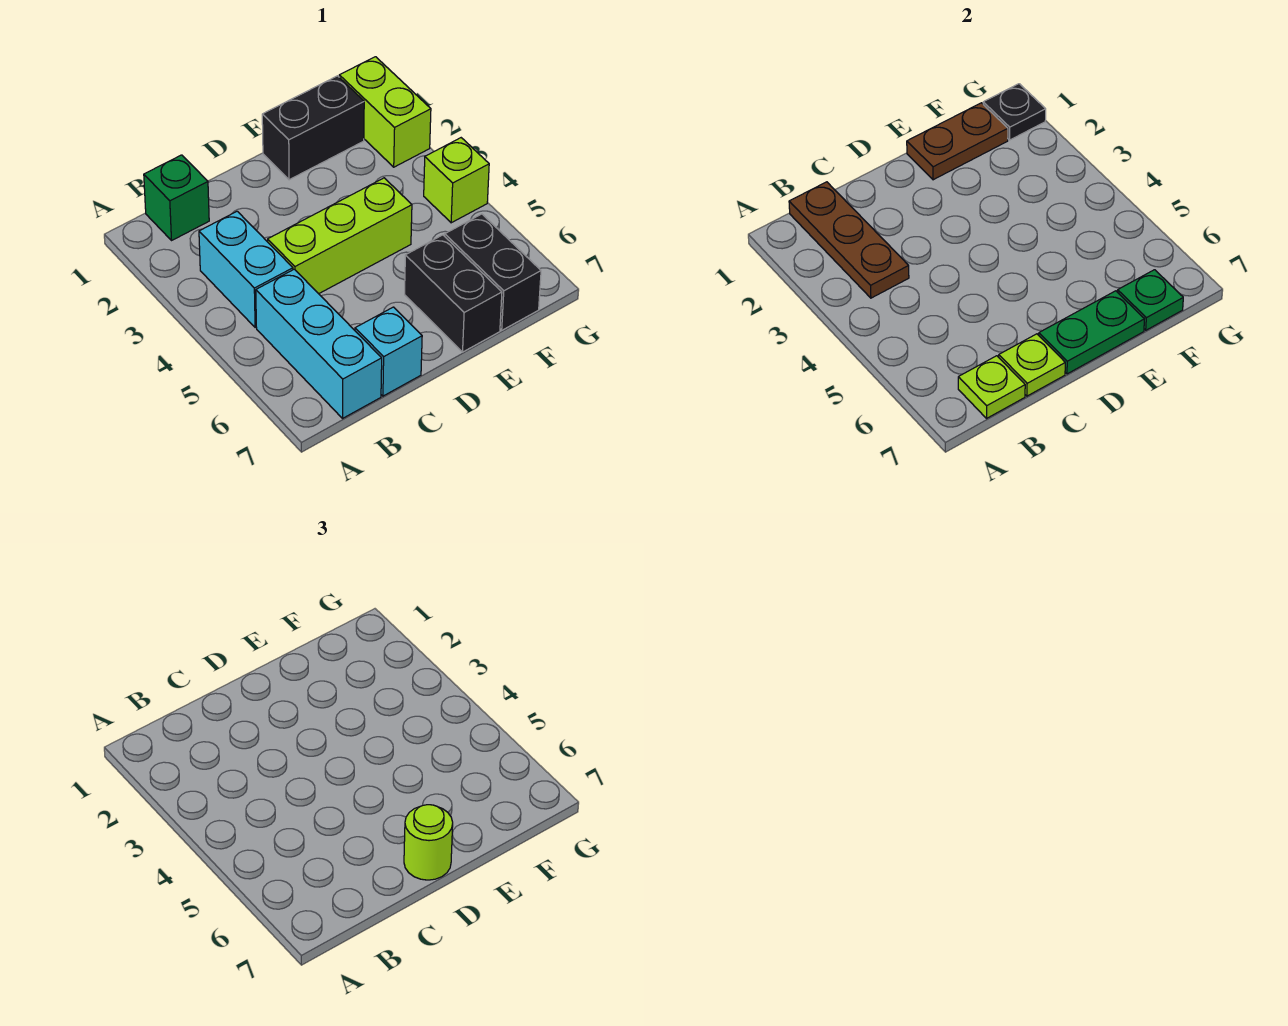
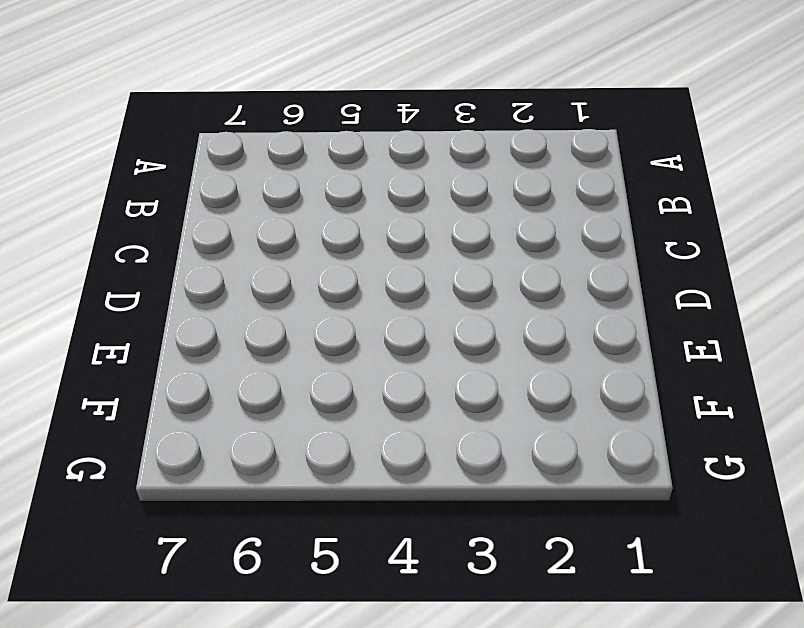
none -> green 1x1 brick [144,155,209,240]
none -> cyan 1x2 brick [199,211,293,328]
none -> cyan 1x3 brick [256,269,382,418]

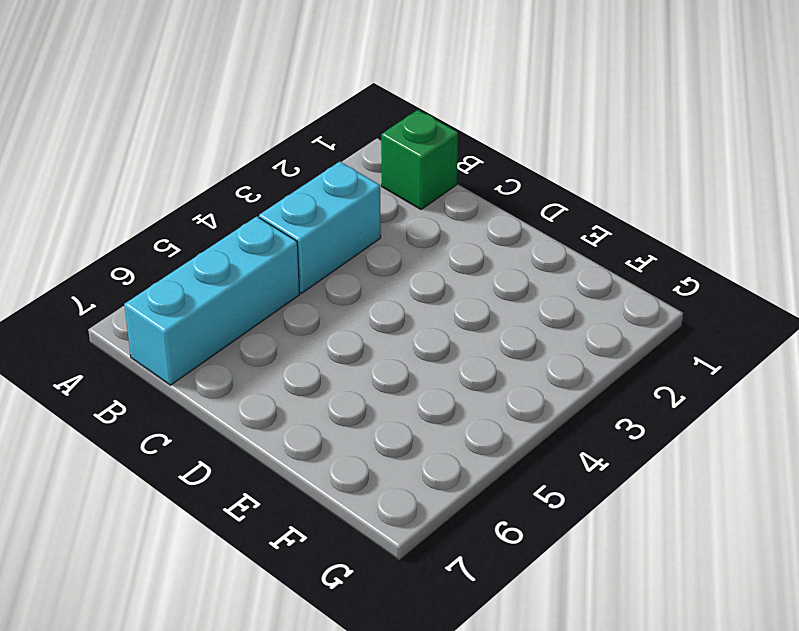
none -> lime 1x3 brick [268,178,412,294]
none -> cyan 1x1 brick [355,307,422,396]
none -> black 1x2 brick [262,76,364,180]

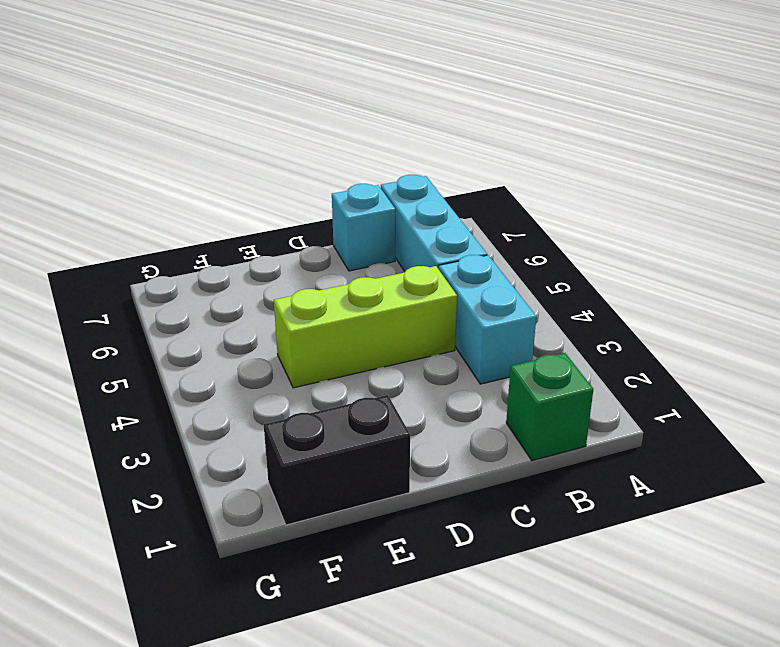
none -> black 1x2 brick [405,235,502,352]
none -> black 1x2 brick [445,214,541,330]
none -> lime 1x2 brick [339,57,431,167]

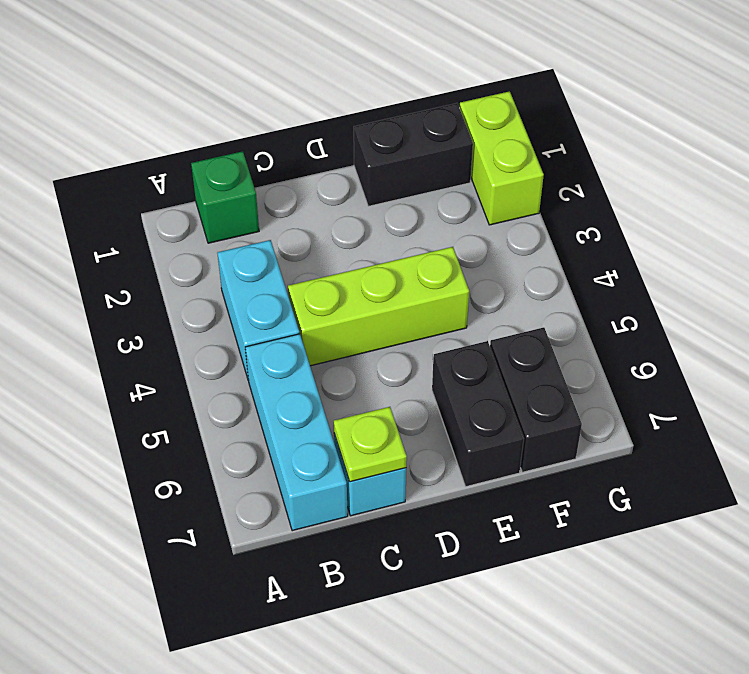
none -> lime 1x1 brick [424,138,489,223]
none -> brown 1x3 plate [789,182,909,298]
none -> lime 1x1 plate [958,356,1025,418]

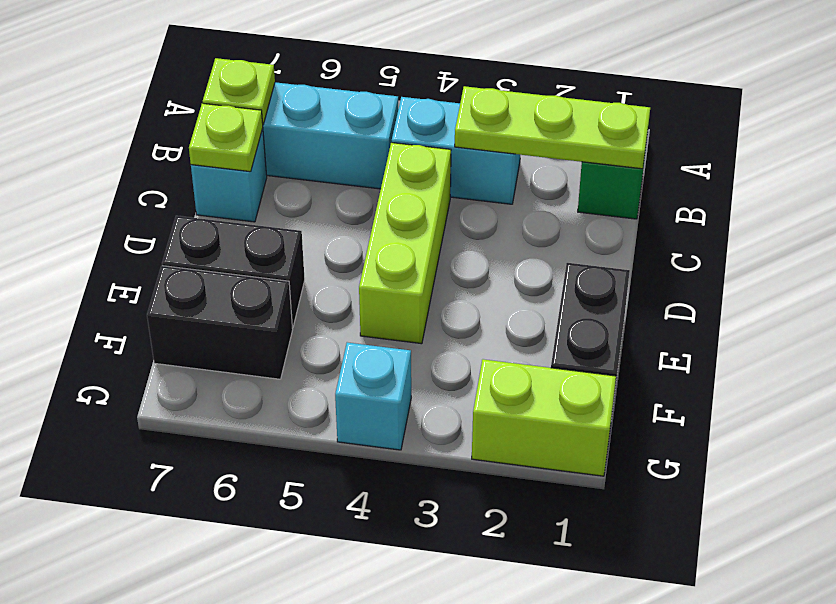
lime 1x3 plate [455,86,650,169] -> brown 1x3 plate [789,182,909,298]
cyan 1x1 brick [335,342,411,450] -> lime 1x1 brick [424,138,489,223]
none -> green 1x2 plate [1039,291,1144,374]
none -> brown 1x2 plate [907,103,1008,180]
none -> green 1x1 plate [1118,270,1183,330]

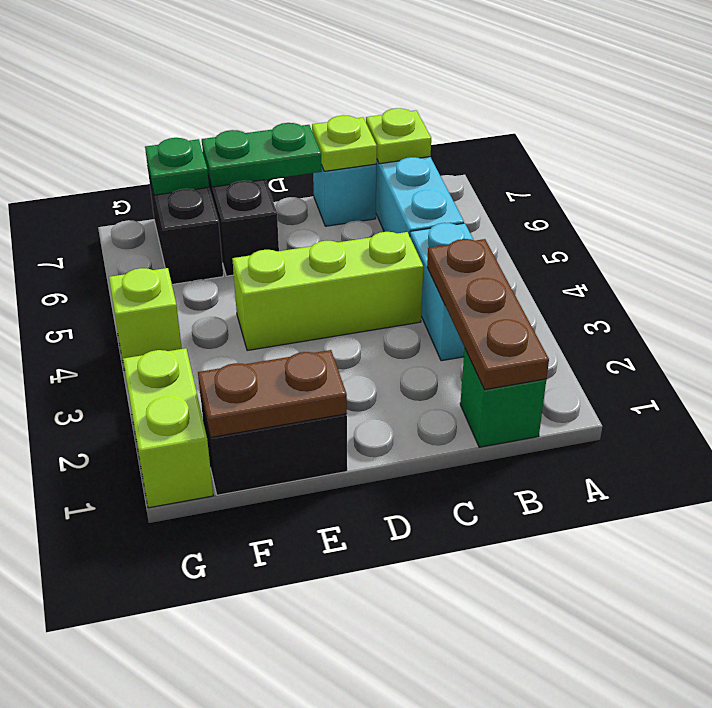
none -> black 1x1 plate [983,84,1046,140]
none -> lime 1x1 round brick [404,805,453,880]

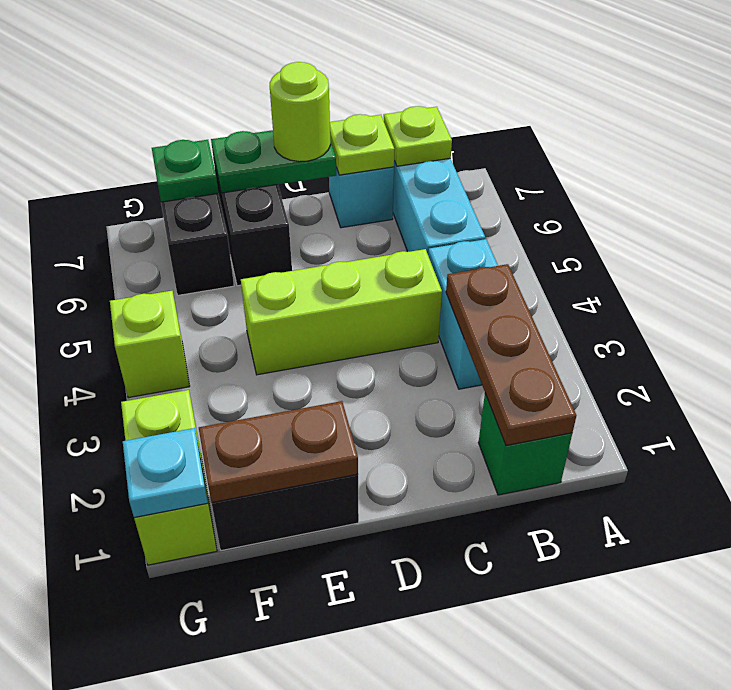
cyan 1x1 plate [123,428,208,518] -> black 1x1 plate [983,84,1046,140]

